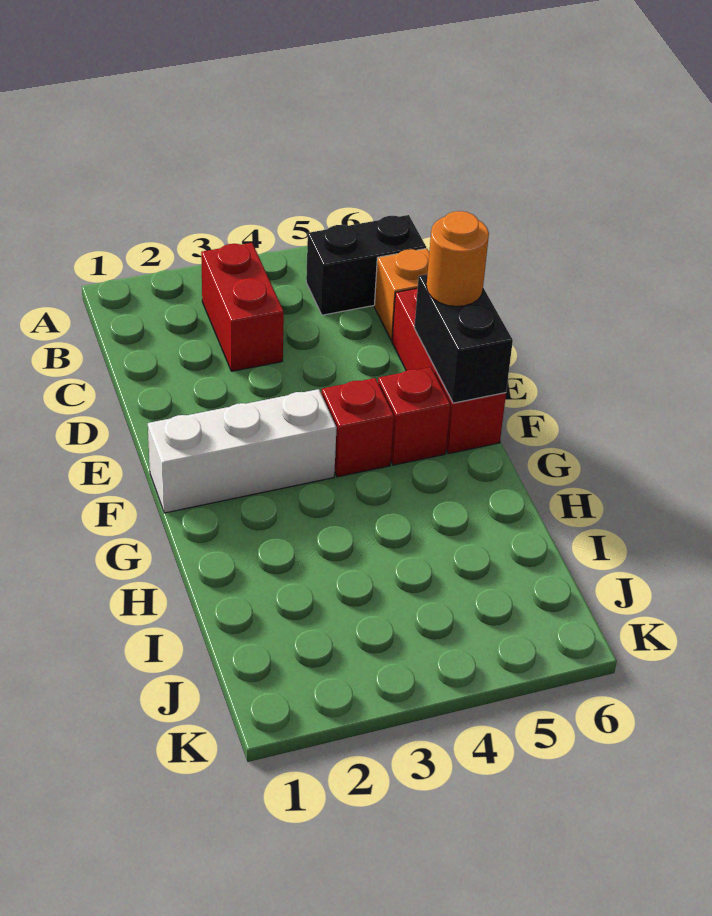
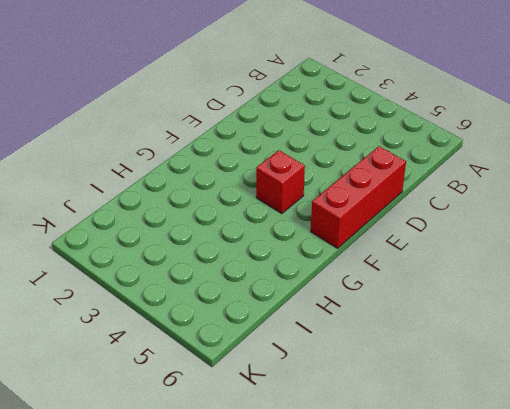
none -> red 1x2 brick [201,243,284,371]
none -> black 1x2 brick [306,215,426,315]

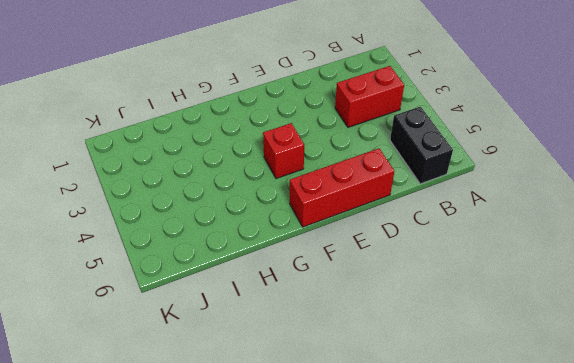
none -> orange 1x1 brick [374,248,429,341]
none -> white 1x3 brick [148,389,337,513]

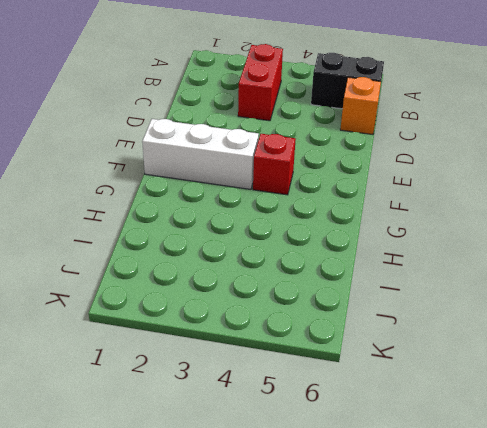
none -> red 1x3 brick [392,288,506,454]
none -> red 1x1 brick [378,367,450,465]

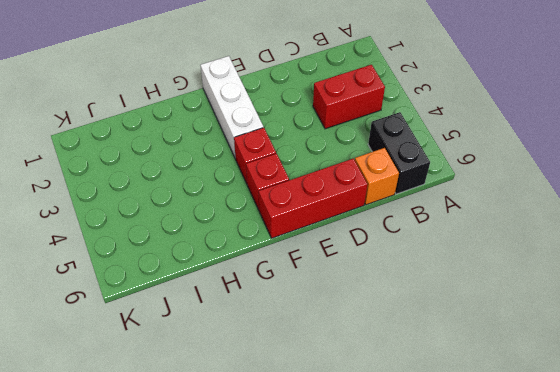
none -> black 1x2 brick [414,274,513,403]
none -> orange 1x1 round brick [427,211,489,307]

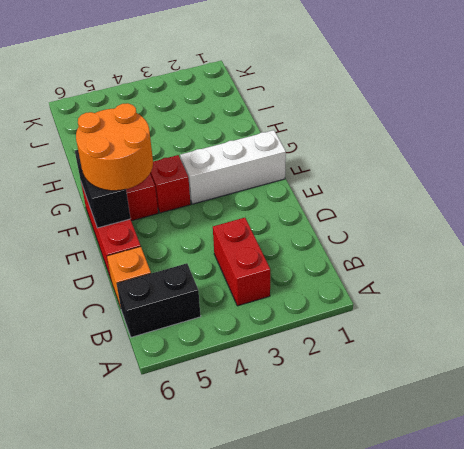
orange 2x2 round brick [76,103,153,191] -> orange 1x1 round brick [427,211,489,307]

